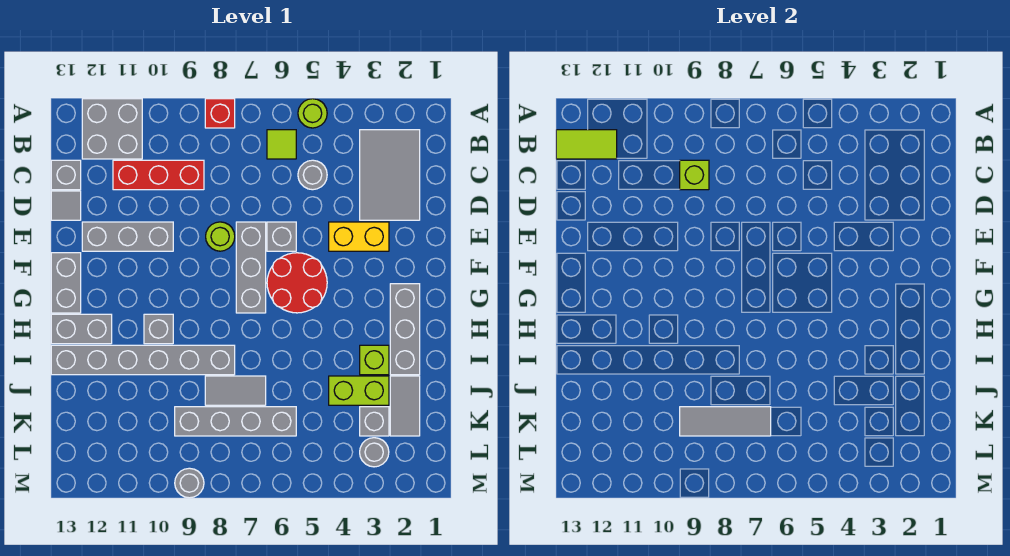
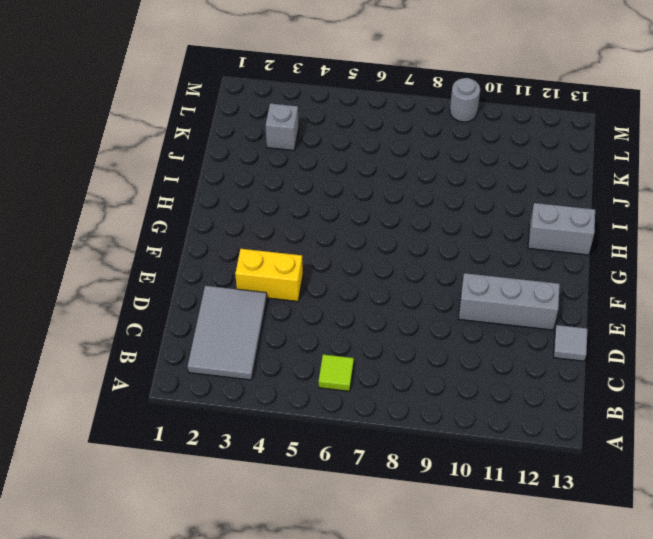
none -> lime 1x1 round brick [298,99,327,128]
none -> red 1x1 brick [205,99,235,128]
none -> grey 2x2 brick [82,99,142,159]
none -> grey 1x1 round brick [298,160,327,190]

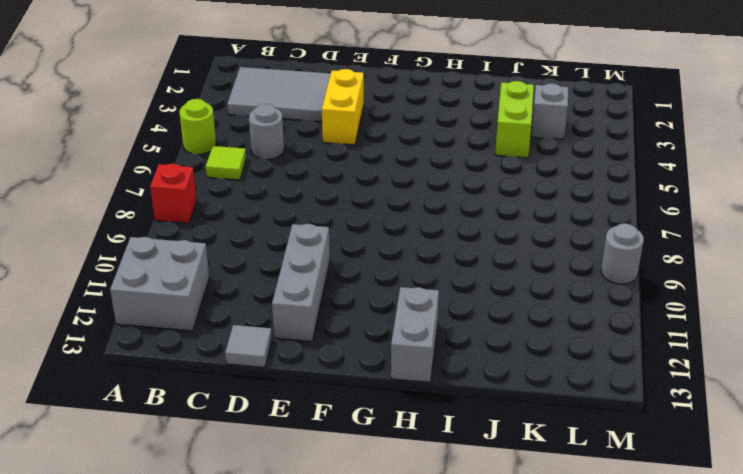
none -> red 1x3 brick [113,160,204,190]
none -> grey 1x1 brick [51,160,81,190]
none -> grey 1x1 brick [267,222,296,251]
none -> grey 1x3 brick [236,222,266,313]

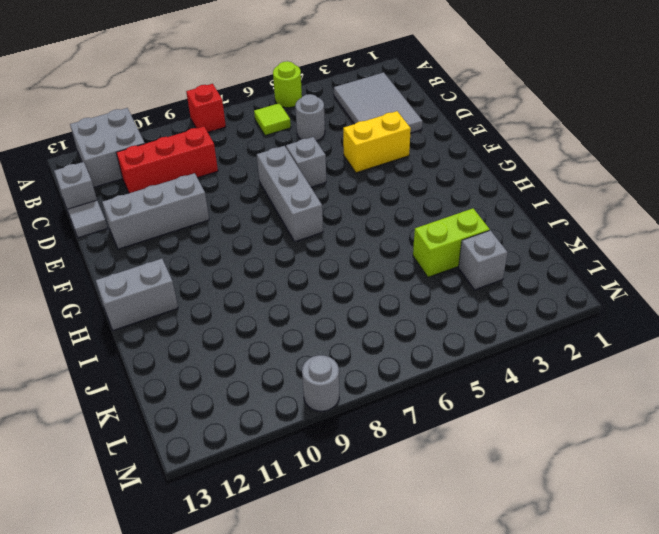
none -> lime 1x1 round brick [206,222,235,251]
none -> red 2x2 round brick [267,253,327,313]
none -> grey 1x2 brick [51,253,81,313]
none -> grey 1x3 brick [390,284,420,375]

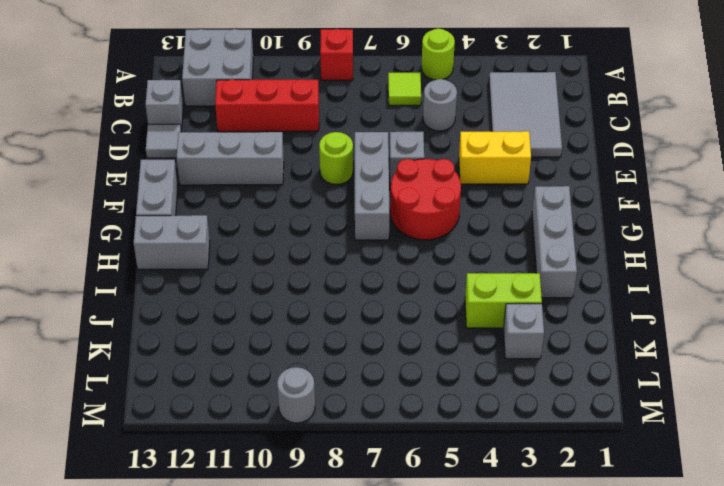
none -> grey 1x1 brick [144,314,173,344]
none -> lime 1x1 brick [360,345,389,375]
none -> grey 1x6 brick [51,345,235,375]
none -> grey 1x2 tile [390,376,420,436]

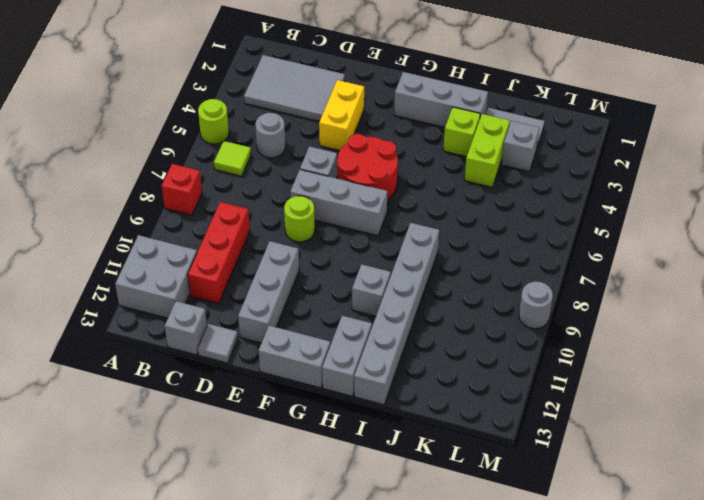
none -> grey 1x2 tile [205,376,266,405]
none -> grey 1x4 brick [175,407,296,436]
none -> grey 1x1 round brick [360,438,389,467]
none -> lime 1x2 tile [556,130,617,159]

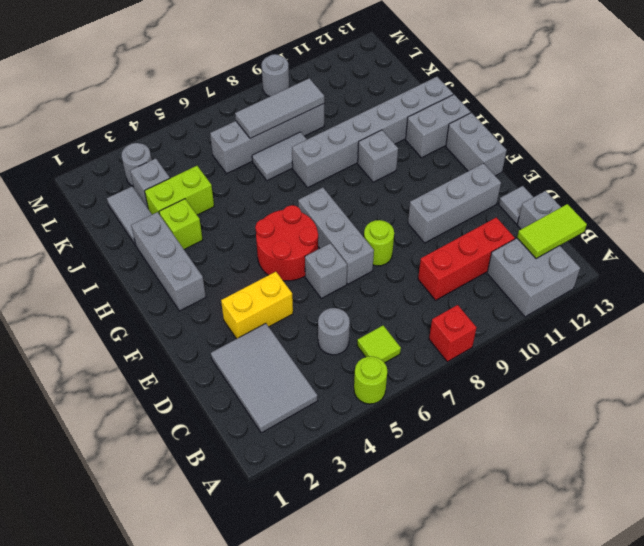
none -> lime 1x1 brick [680,160,709,190]

